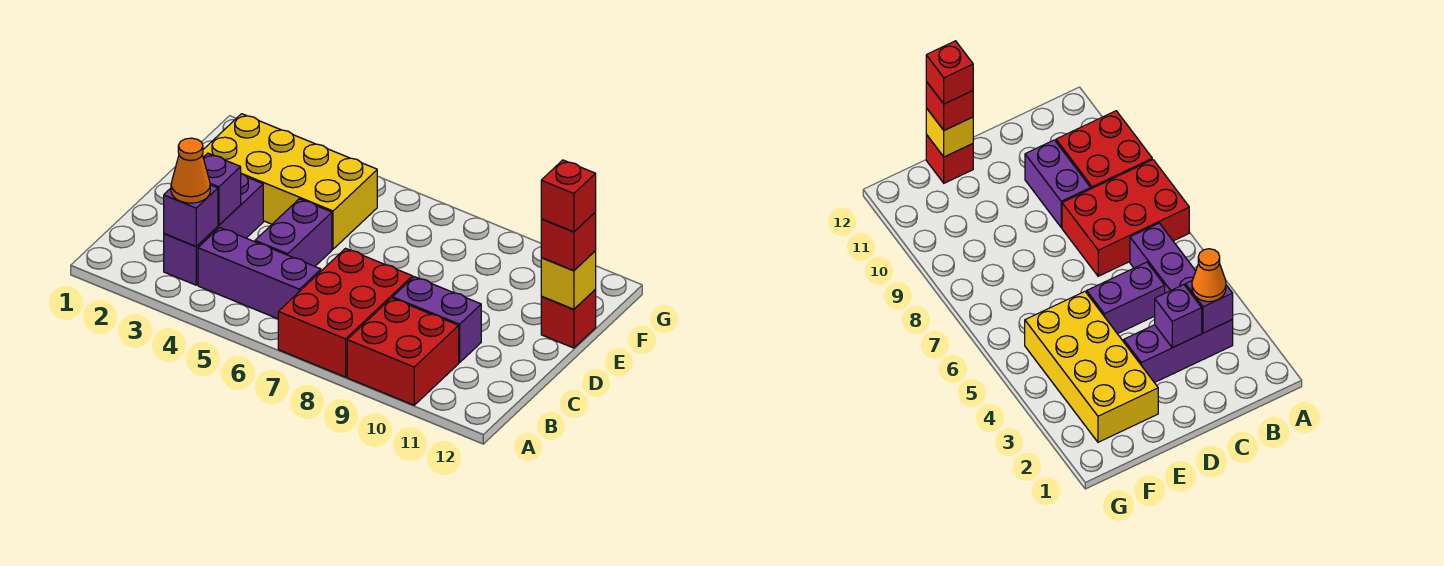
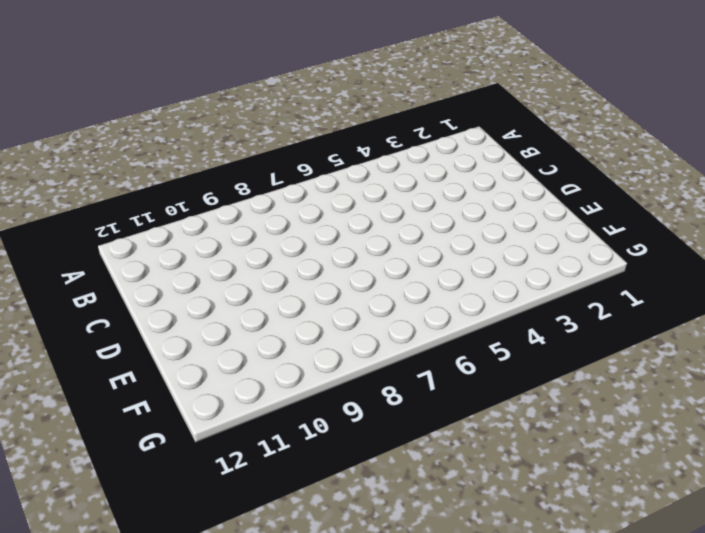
none -> red 2x3 brick [278,248,413,377]
none -> red 2x2 brick [347,298,459,405]
none -> purple 1x3 brick [164,174,263,285]

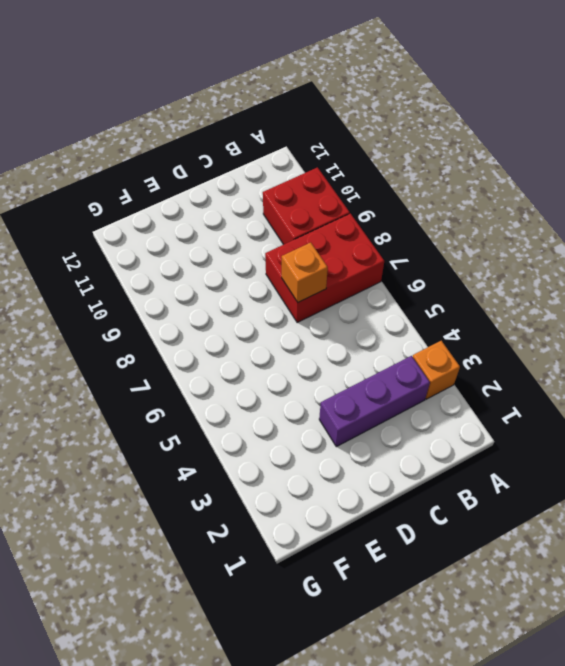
orange 1x1 brick [413,341,460,399] -> none
orange 1x1 brick [282,243,328,302] -> none
none -> purple 1x3 brick [198,227,321,319]
none -> purple 1x2 brick [255,199,332,266]
none -> purple 1x2 brick [393,277,481,363]

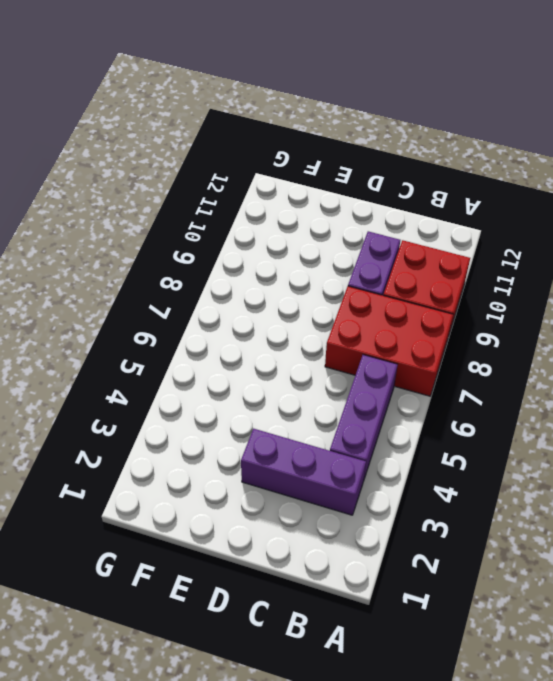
none -> purple 1x2 brick [255,199,332,266]
none -> yellow 2x4 brick [202,114,377,249]
none -> red 1x1 brick [541,290,596,348]

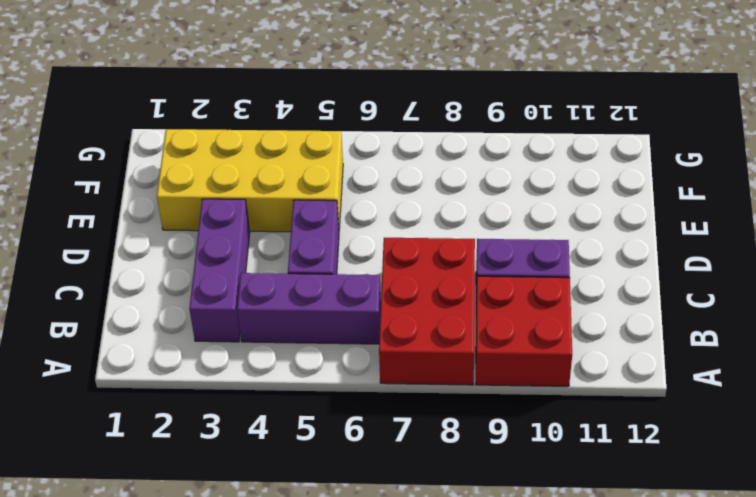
none -> red 1x1 brick [541,290,596,348]
none -> purple 1x1 brick [164,185,218,246]
none -> purple 1x1 brick [203,153,241,225]

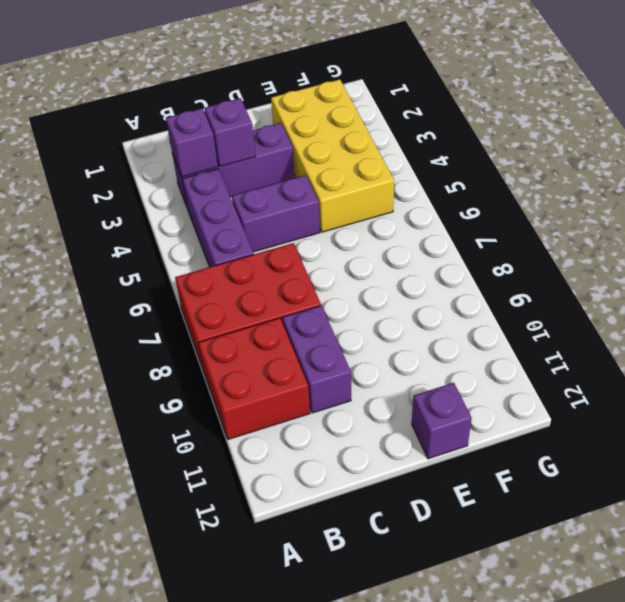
purple 1x1 brick [412,383,472,459] -> red 1x1 brick [541,290,596,348]
none -> yellow 1x1 brick [541,251,596,309]
none -> orange 1x1 cone [171,138,210,203]
none -> red 1x1 brick [541,212,596,271]

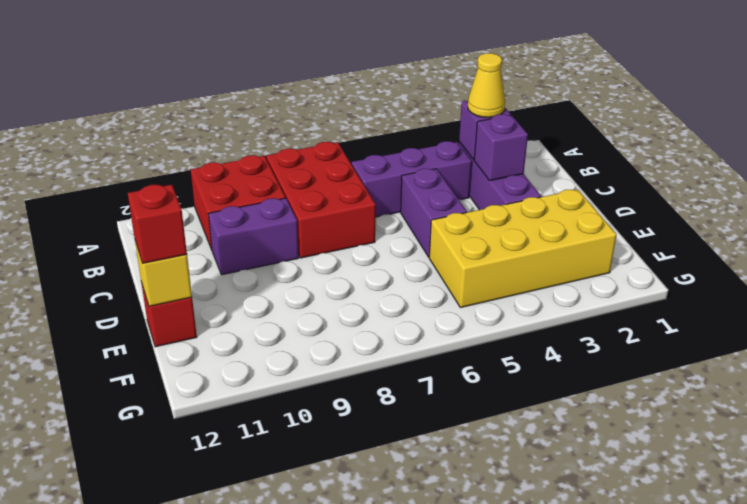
yellow 1x1 cone [468,53,505,117] -> orange 1x1 cone [171,138,210,203]
none -> red 1x1 brick [541,160,596,232]

